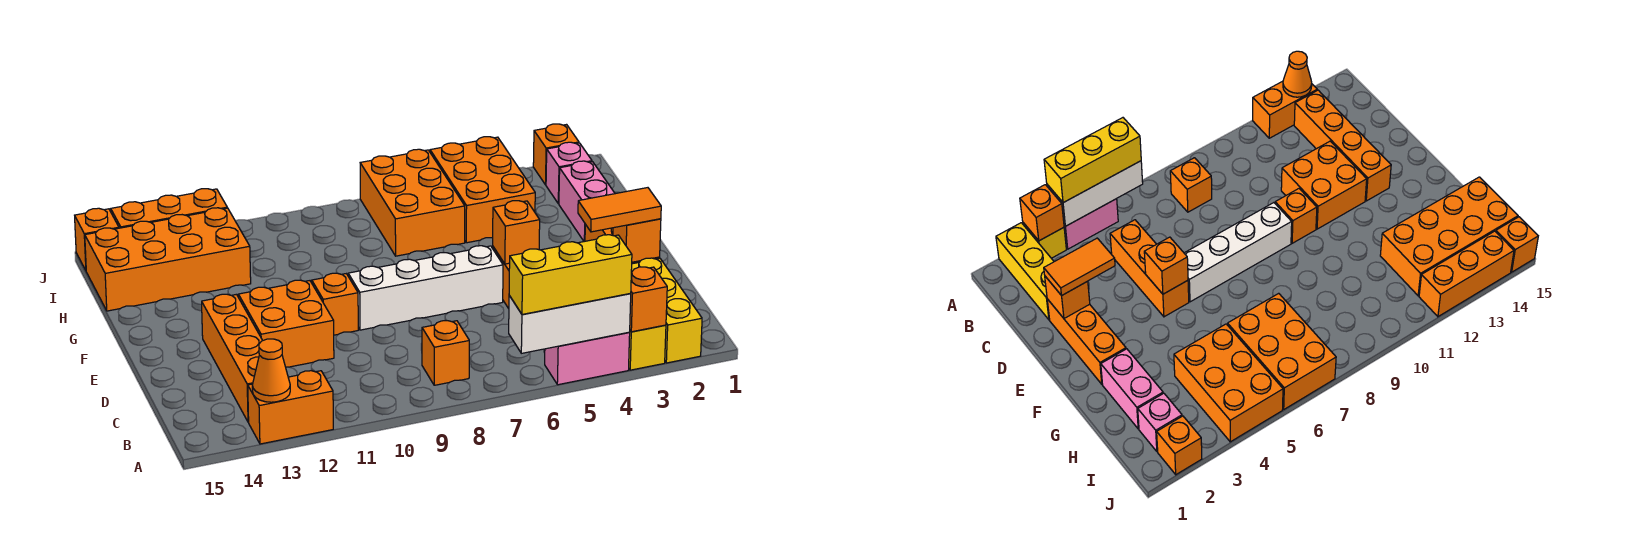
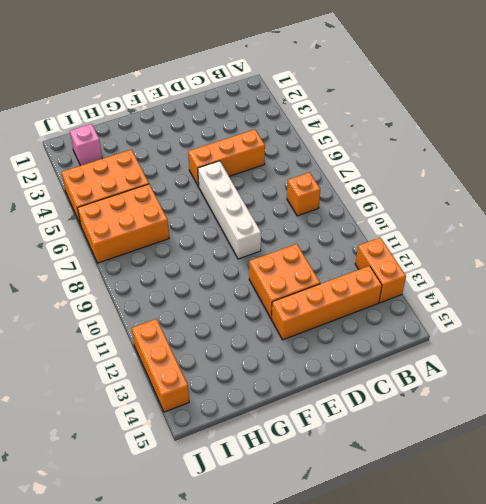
none -> yellow 1x3 brick [631,258,702,363]
none -> yellow 1x1 brick [629,325,666,370]
none -> pink 1x2 brick [545,332,630,385]

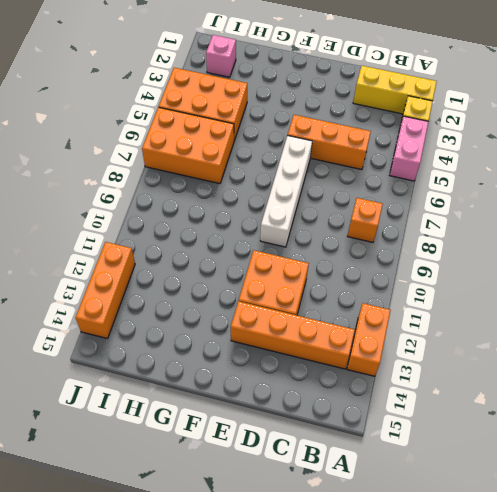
none -> orange 1x3 brick [1047,299,1126,384]
none -> orange 1x1 brick [312,273,358,335]
none -> pink 1x2 brick [559,161,615,241]

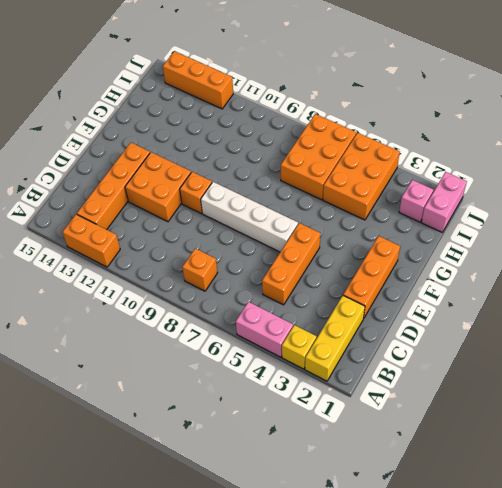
pink 1x2 brick [421,172,467,233] -> pink 1x2 brick moved to [559,161,615,241]
none -> orange 2x4 brick [85,208,251,311]
none -> orange 1x1 brick [533,124,579,185]
none -> orange 1x1 brick [75,208,119,270]

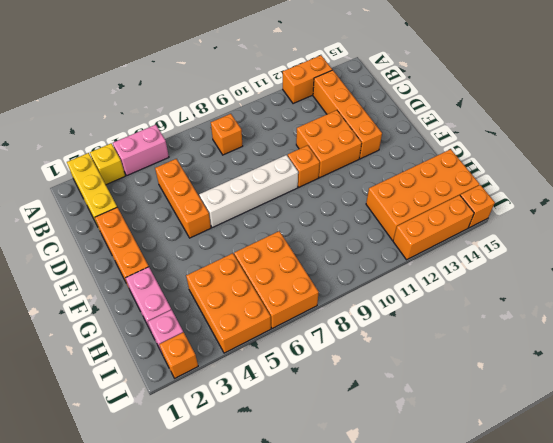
none -> orange 1x1 brick [630,267,667,332]
none -> white 1x3 brick [509,293,631,353]
none -> orange 1x1 cone [252,339,290,402]

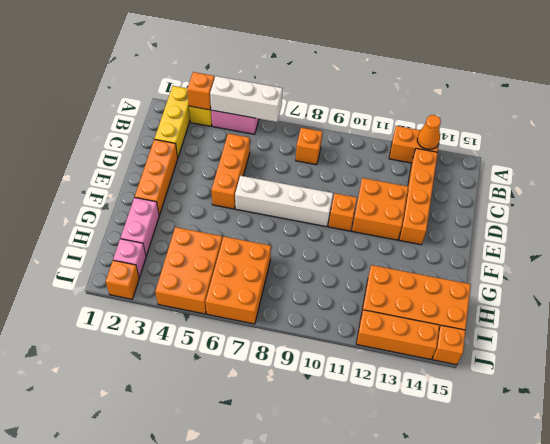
none -> orange 1x1 brick [613,219,661,262]
none -> orange 1x1 brick [493,201,540,264]
none -> yellow 1x3 brick [509,235,632,314]

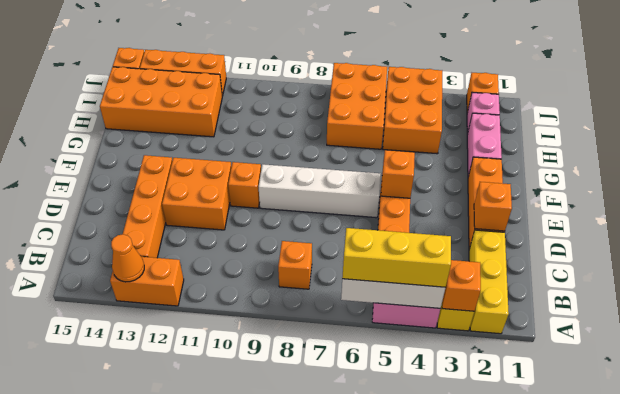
none -> orange 1x2 tile [578,188,661,232]

